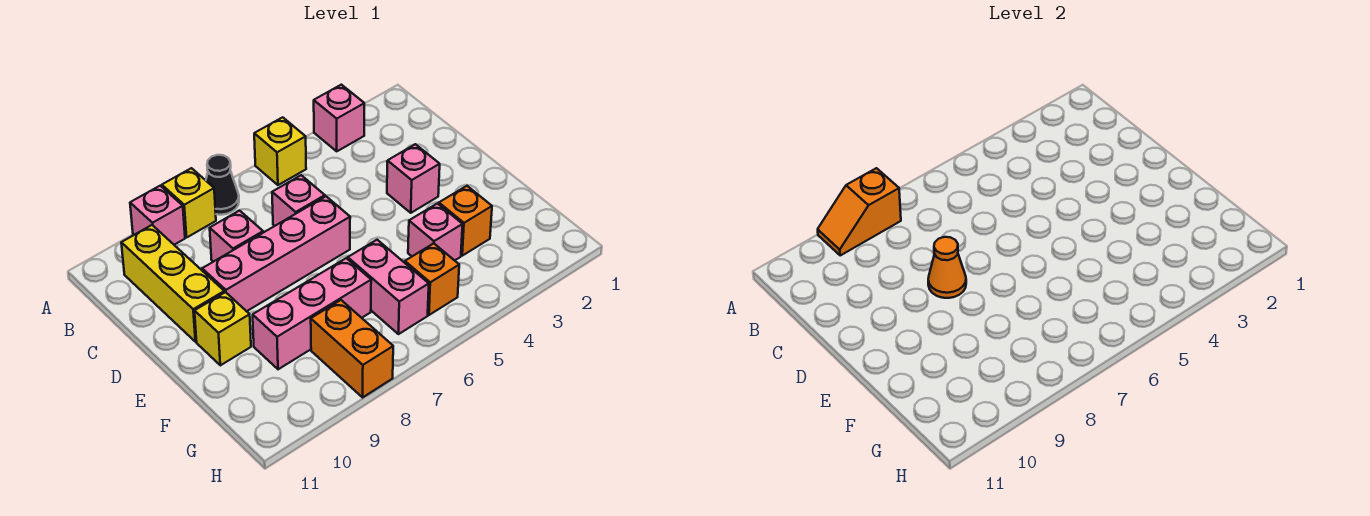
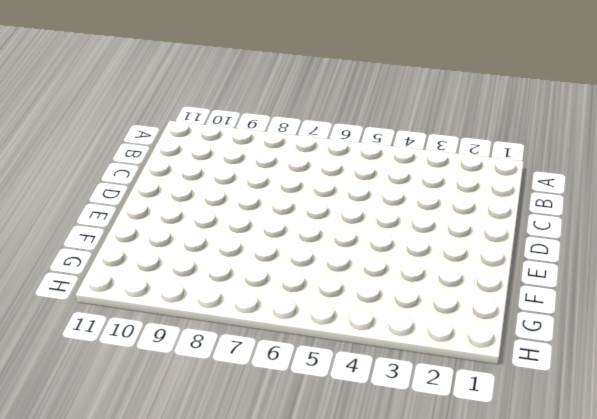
none -> pink 1x1 brick [314,85,364,151]
none -> yellow 1x1 brick [254,117,306,185]
none -> black 1x1 cone [206,155,239,215]

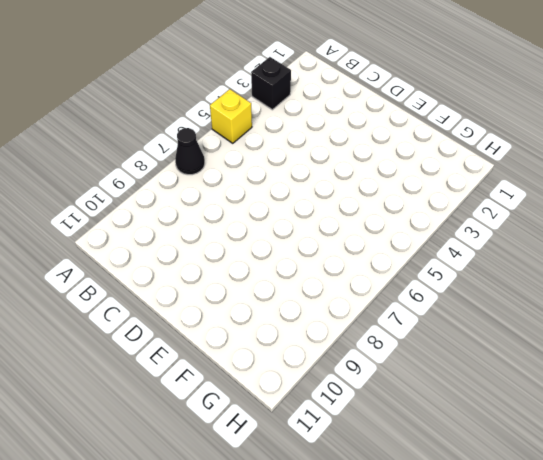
black 1x1 brick [251,57,291,110] -> pink 1x1 brick [314,85,364,151]
none -> yellow 1x1 brick [162,168,216,237]
none -> pink 1x1 brick [130,186,185,245]
none -> yellow 1x3 brick [121,225,224,342]

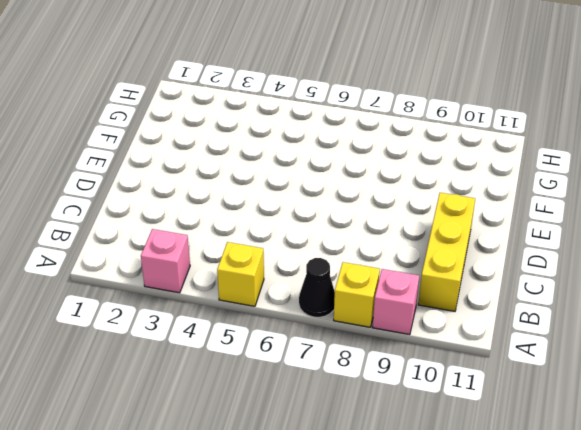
none -> pink 1x1 brick [272,175,325,226]
none -> pink 1x1 brick [210,210,263,262]
none -> pink 1x1 brick [387,144,440,213]

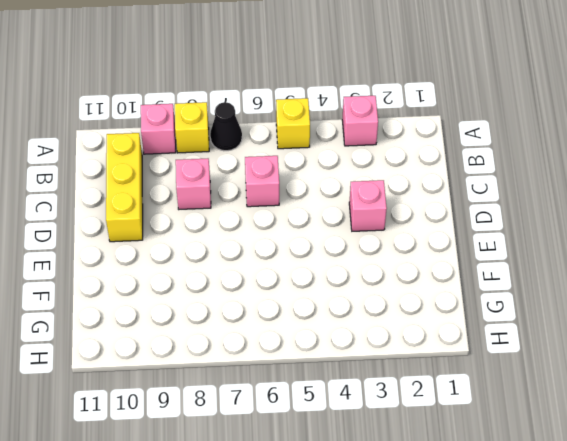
none -> pink 1x4 brick [202,197,350,311]
none -> yellow 1x1 brick [195,292,251,365]
none -> orange 1x1 brick [439,186,492,256]

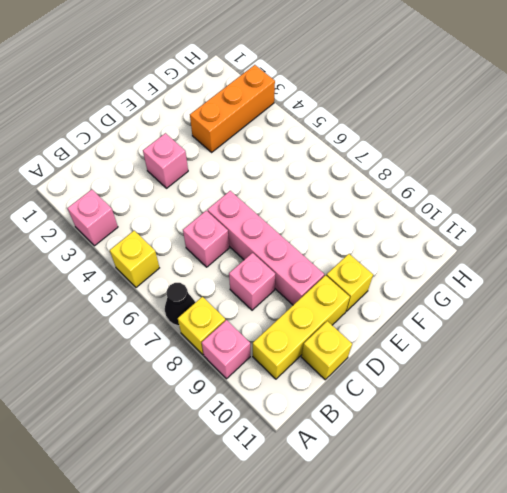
yellow 1x1 brick [301,321,352,380] -> none
orange 1x3 brick [190,65,275,152] -> orange 1x1 brick [439,186,492,256]
none -> pink 1x1 brick [408,204,463,260]
none -> pink 1x2 brick [348,240,429,334]
none -> pink 1x3 brick [253,258,371,369]

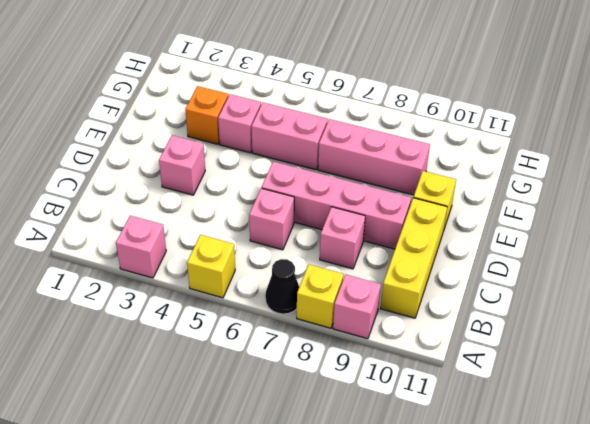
pink 1x2 brick [251,103,328,170] -> pink 1x2 brick turned to [348,240,429,334]
none -> orange 1x1 brick [405,243,459,315]
none -> orange 1x2 brick [311,300,393,397]
none -> orange 1x2 slope [818,168,901,255]

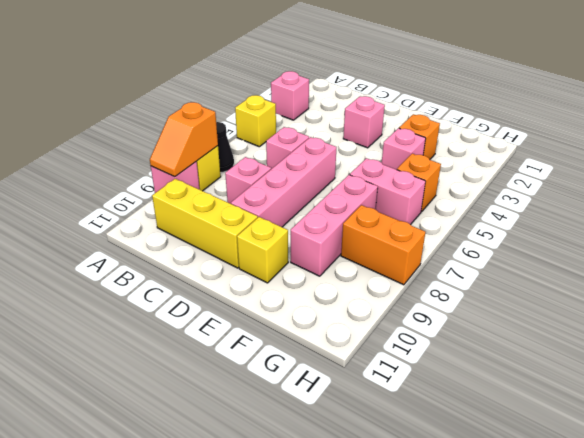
none -> orange 1x1 cone [928,237,966,298]

